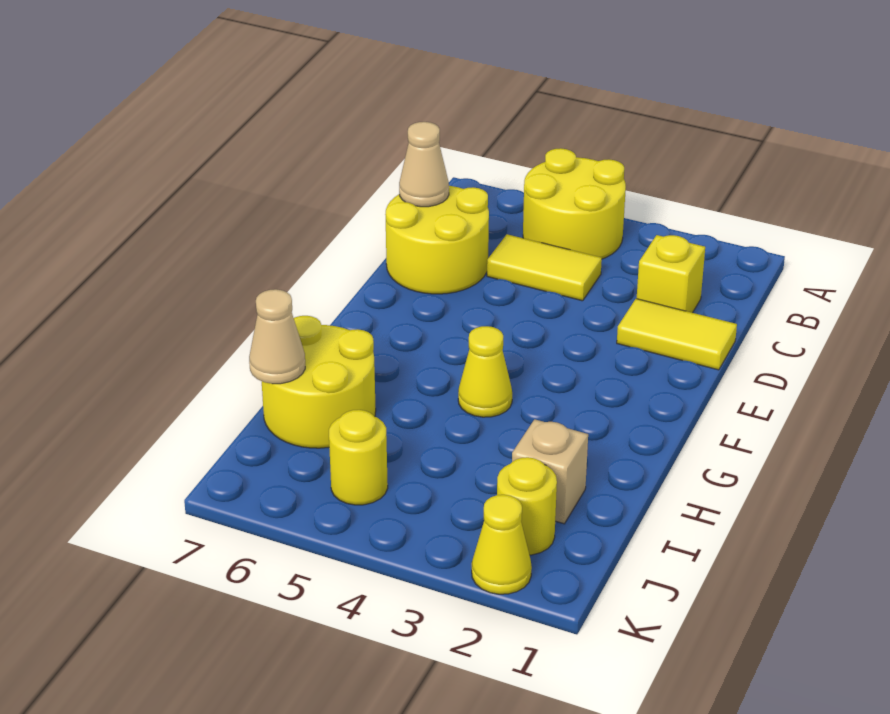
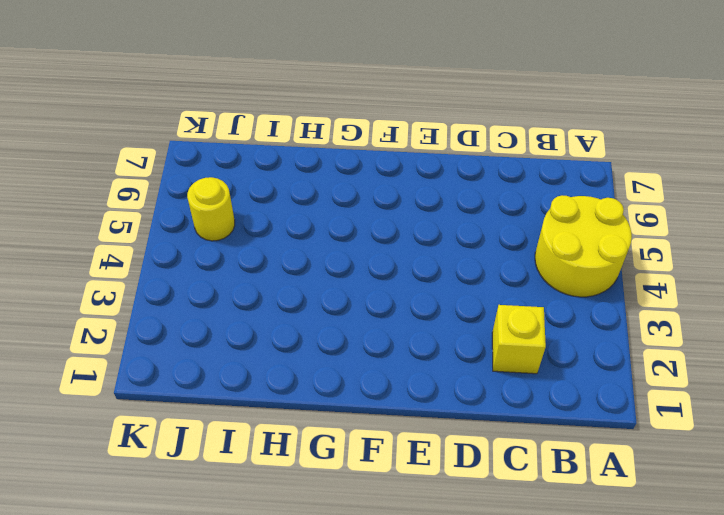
none -> yellow 1x2 tile [487,234,602,301]
none -> yellow 2x2 round brick [385,186,489,294]
none -> yellow 1x2 tile [617,299,737,370]

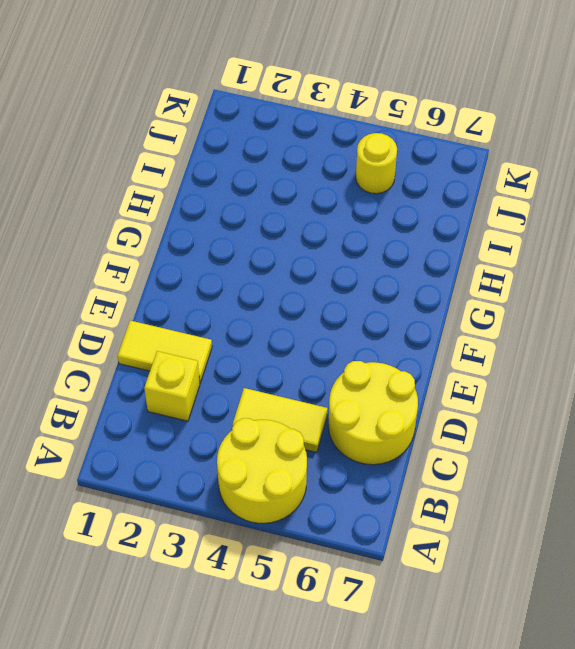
none -> yellow 1x1 cone [458,326,512,417]
none -> yellow 2x2 round brick [262,316,376,448]
none -> tan 1x1 brick [512,419,588,524]

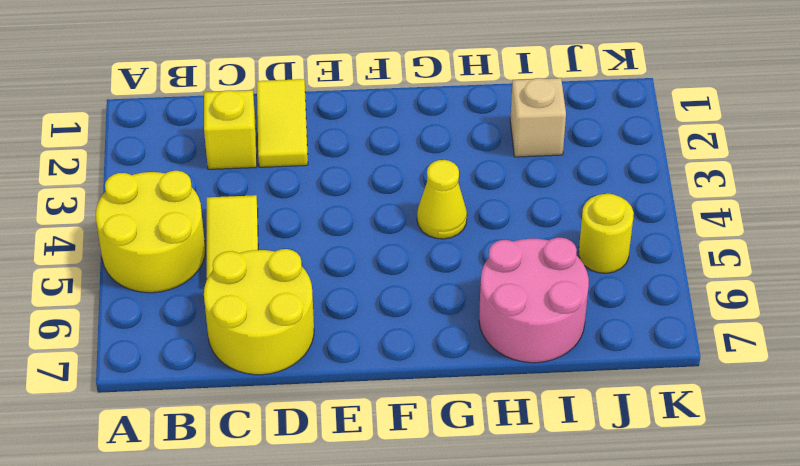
pink 2x2 round brick [479,238,589,363] -> yellow 2x2 round brick [262,316,376,448]
none -> yellow 1x1 round brick [497,457,557,555]
none -> yellow 1x1 cone [472,495,532,594]
none -> tan 1x1 cone [399,122,449,207]

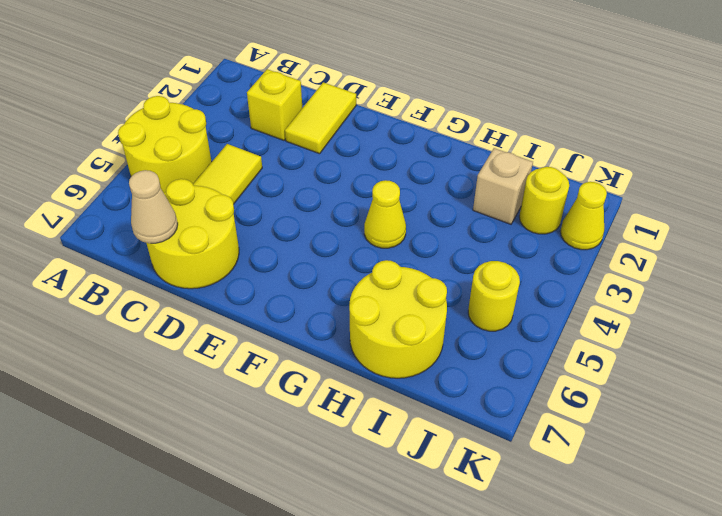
none -> tan 1x1 cone [249,289,305,384]

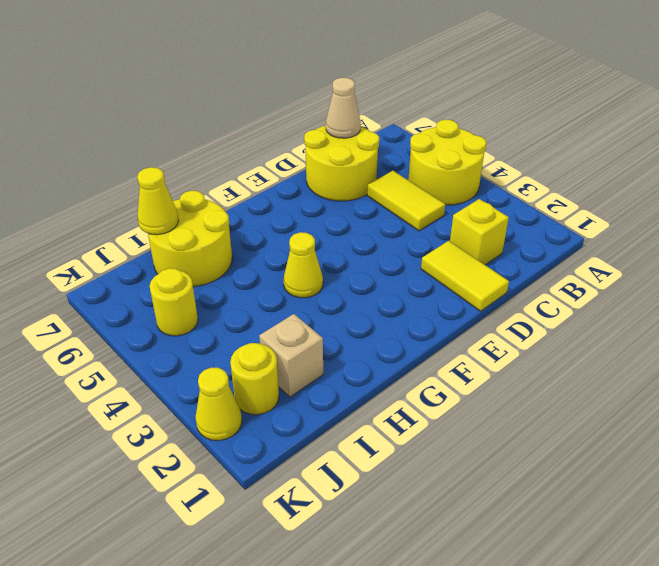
yellow 1x1 cone [137,167,179,235] -> tan 1x1 cone [249,289,305,384]

